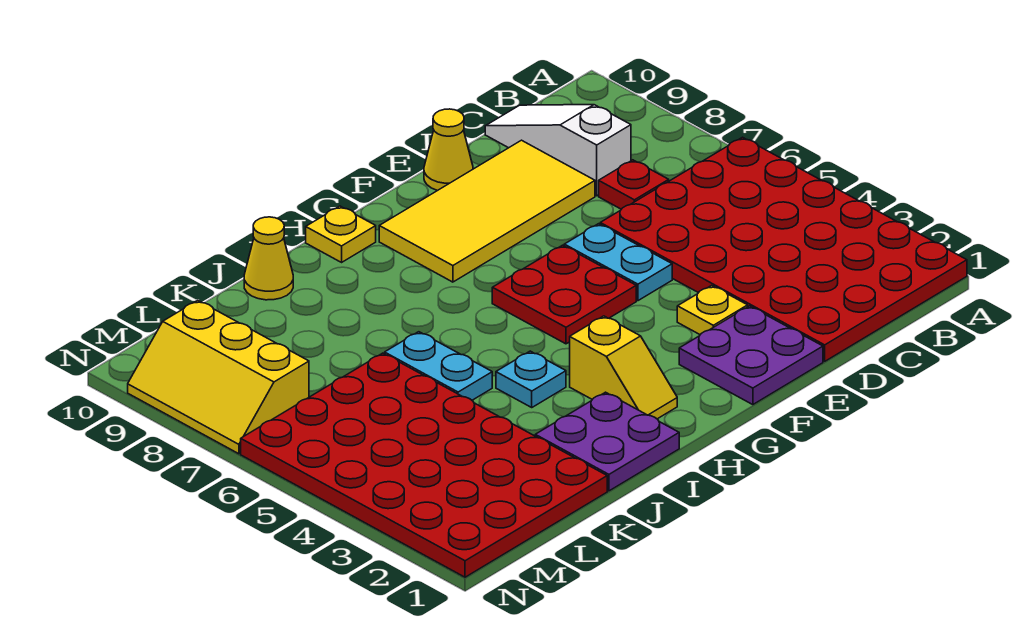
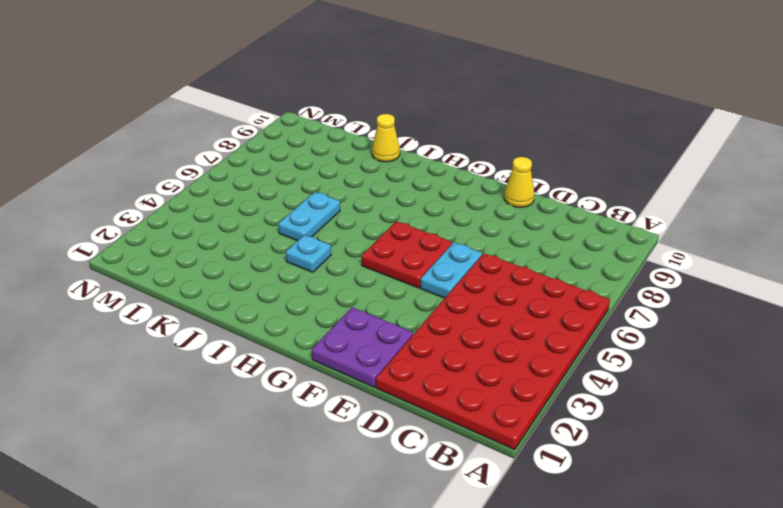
none -> red 1x1 plate [599,160,669,209]
none -> white 1x3 slope [485,105,631,196]
none -> yellow 2x4 tile [379,140,595,282]

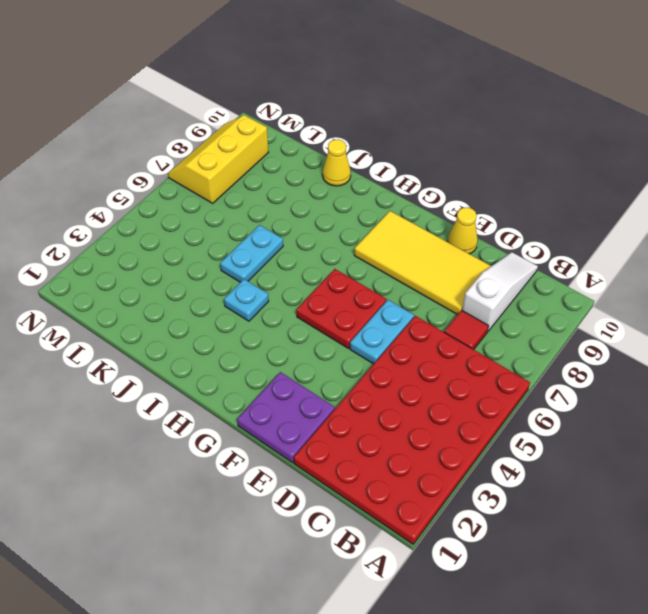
red 1x1 tile [444,310,488,349] -> red 1x1 plate [599,160,669,209]
none -> yellow 1x1 plate [677,285,748,335]
none -> yellow 1x2 slope [570,316,677,419]
none -> yellow 1x1 plate [306,206,376,262]

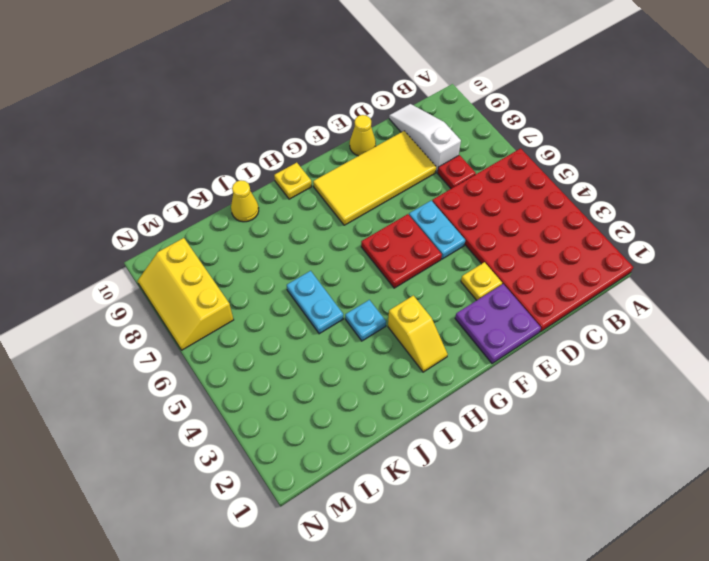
none -> purple 2x2 plate [535,392,679,491]
none -> red 4x6 plate [241,353,607,577]

